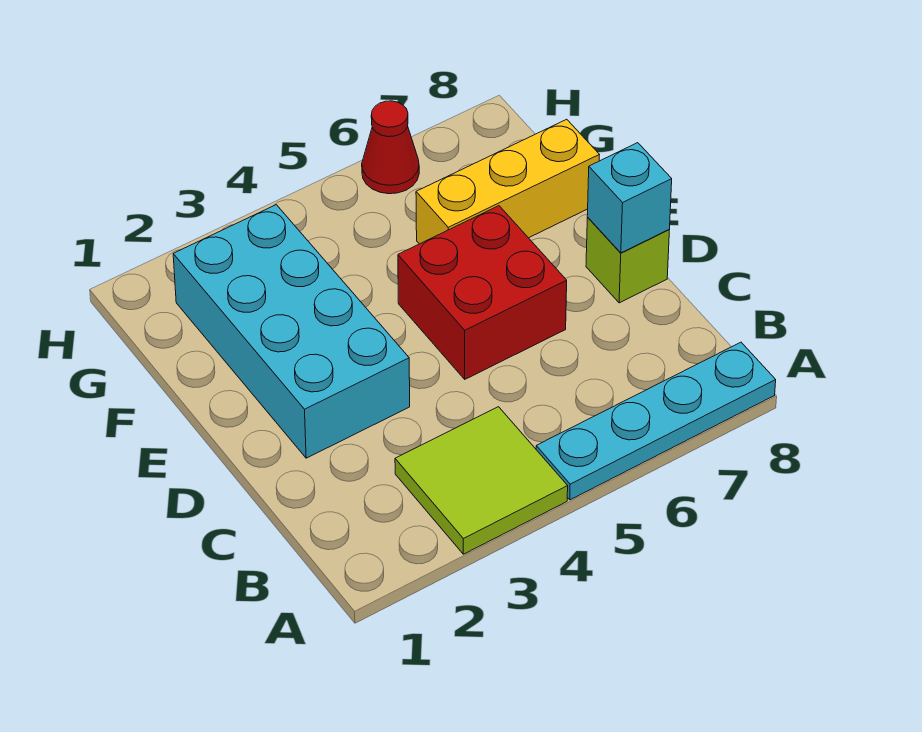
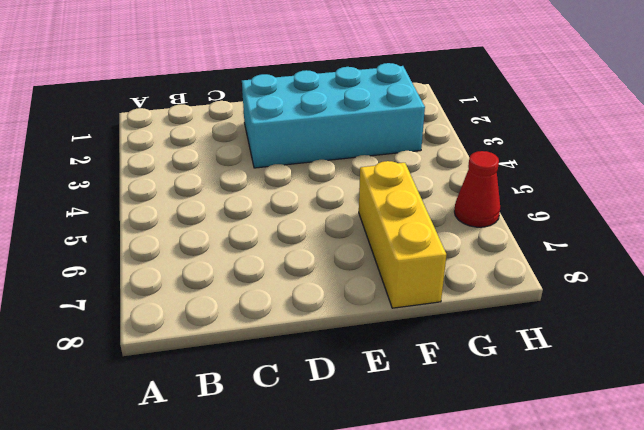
none -> lime 2x2 tile [395,407,568,554]
none -> cyan 1x4 plate [536,342,776,500]

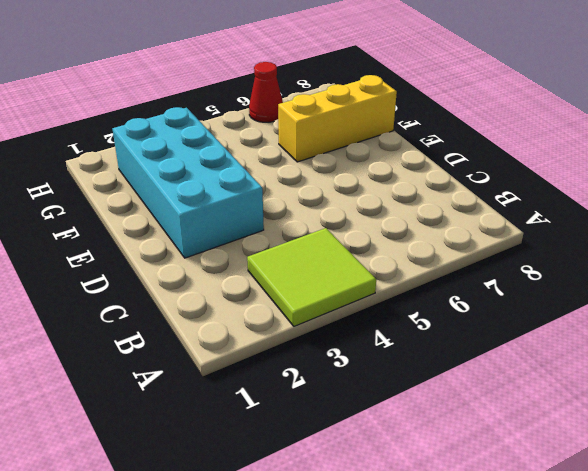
none -> cyan 1x4 plate [536,342,776,500]
none -> red 2x2 brick [398,206,567,379]

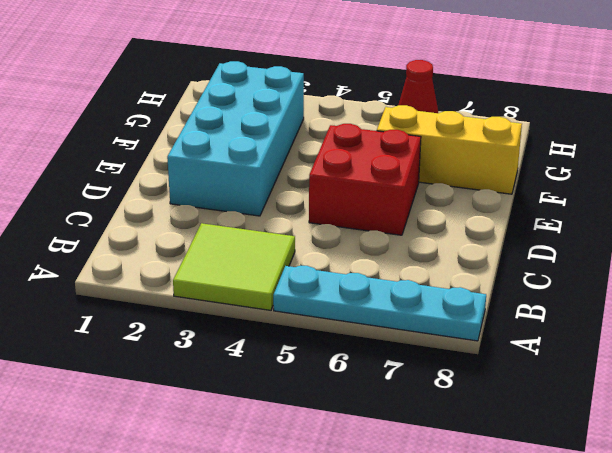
none -> lime 1x1 brick [586,218,669,303]
none -> cyan 1x1 brick [587,143,672,253]

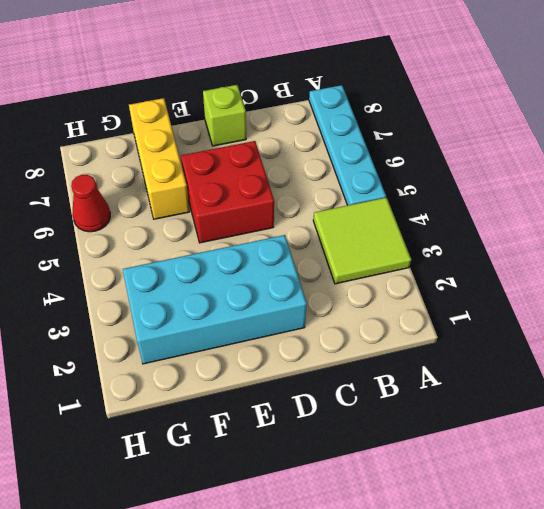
none -> cyan 1x1 brick [587,143,672,253]

